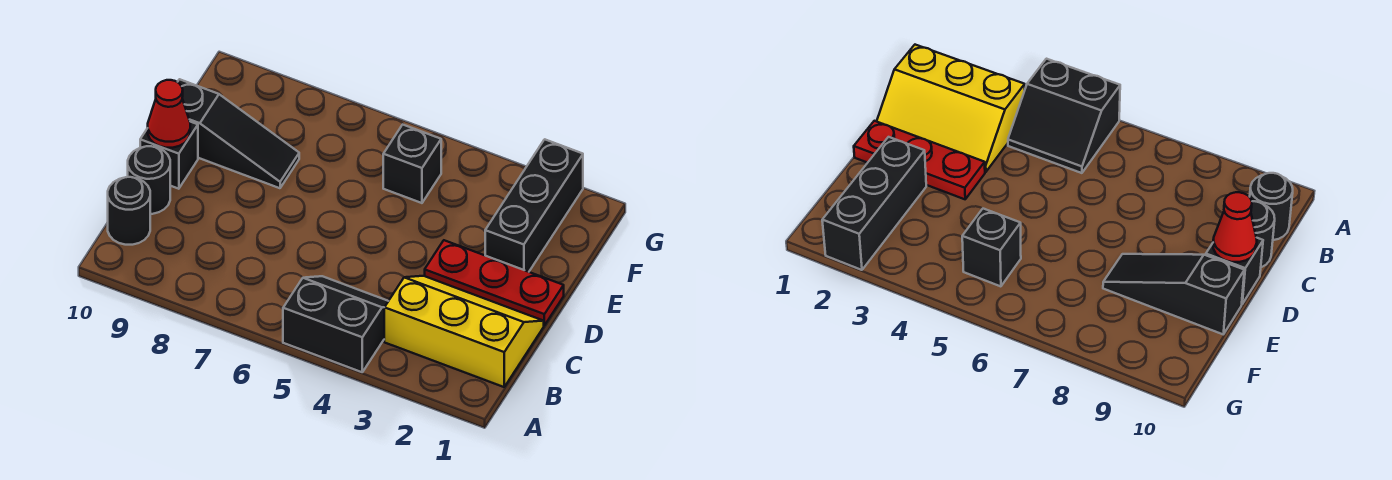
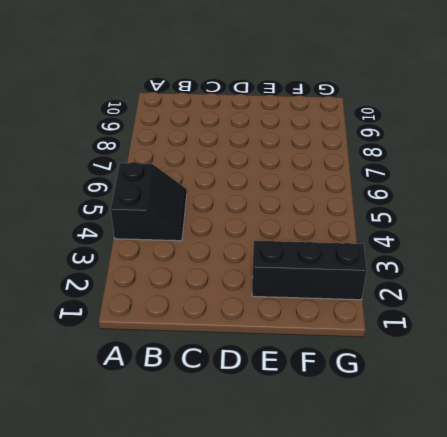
none -> yellow 2x3 slope [384,276,544,387]
none -> black 1x1 round brick [108,177,150,245]

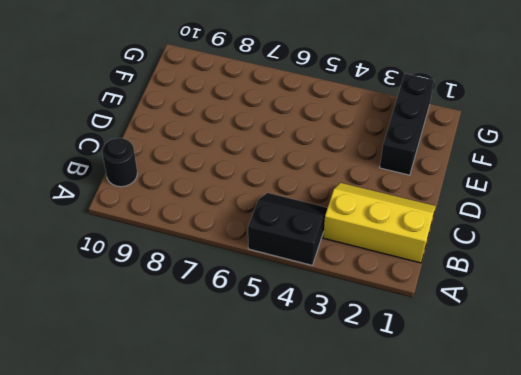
none -> black 1x1 round brick [128,146,170,214]
none -> red 1x3 plate [425,240,564,325]

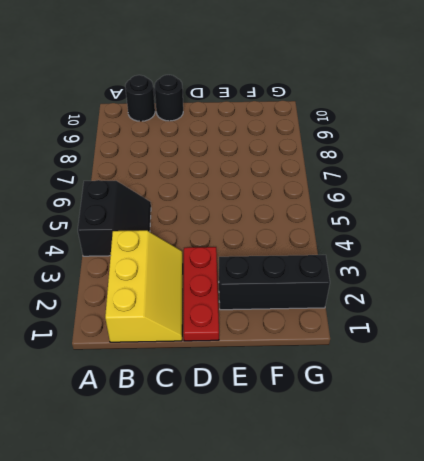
none -> black 1x1 brick [140,122,198,189]
none -> black 1x3 slope [178,79,299,188]

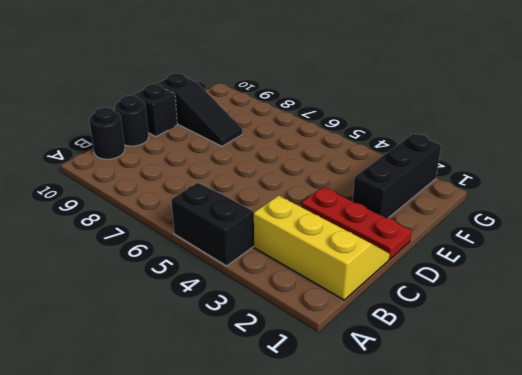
none -> black 1x1 brick [383,125,441,203]
none -> red 1x1 cone [148,80,190,148]

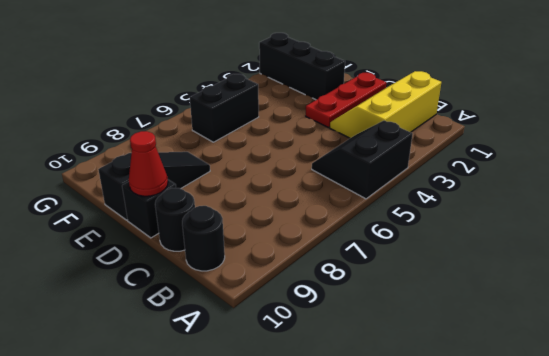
black 1x2 brick [190,74,259,142] -> black 1x1 brick [383,125,441,203]

